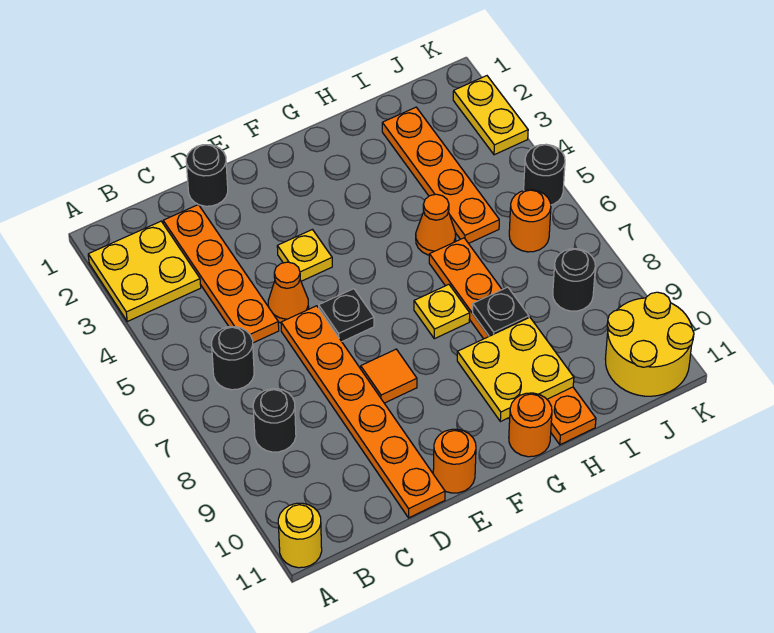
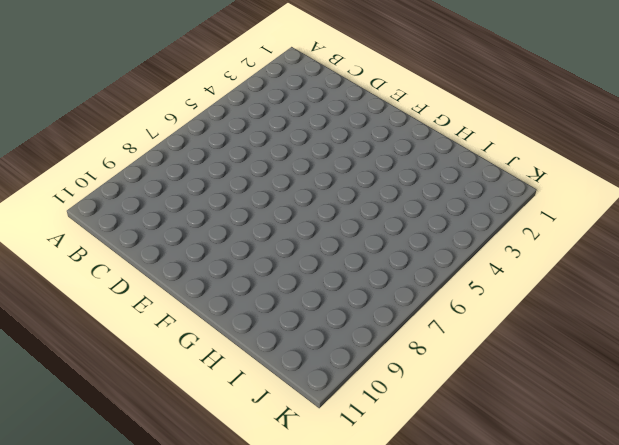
none -> yellow 2x2 plate [88,221,201,321]
none -> yellow 1x1 round brick [278,503,322,568]
none -> black 1x1 round brick [212,327,254,390]

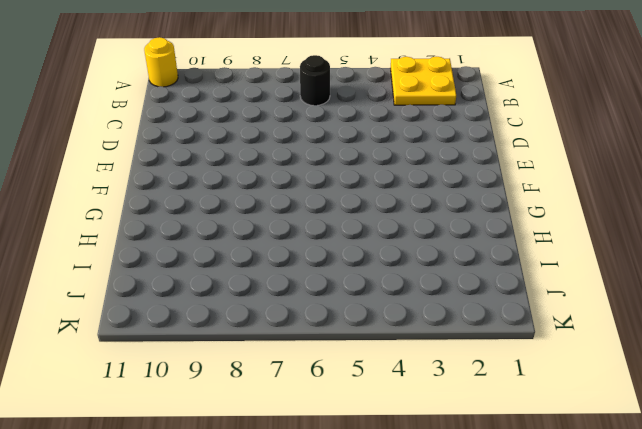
none -> black 1x1 round brick [253,389,296,452]
none -> orange 1x4 plate [163,205,279,343]
none -> black 1x1 round brick [186,145,228,206]

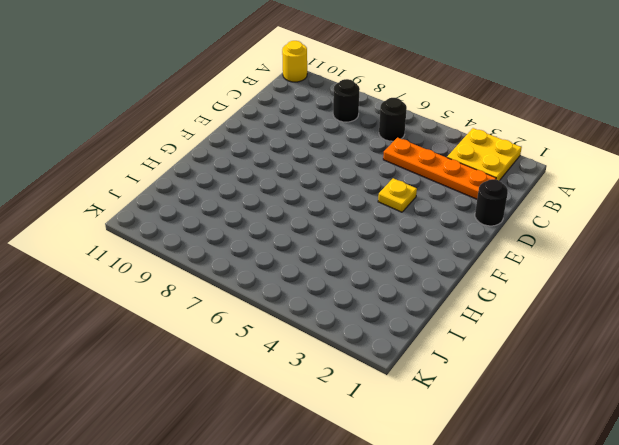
none -> orange 1x1 cone [268,262,309,323]
none -> orange 1x6 plate [281,306,445,518]
none -> black 1x1 plate [319,289,374,341]

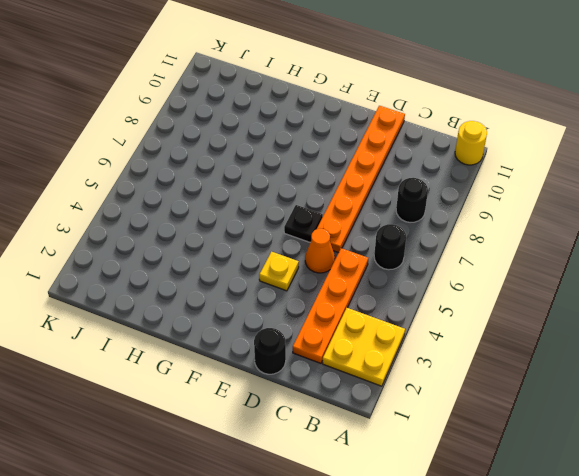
none -> orange 1x1 tile [361,349,417,403]
none -> orange 1x1 round brick [433,429,476,493]
none -> yellow 1x1 plate [414,285,470,339]

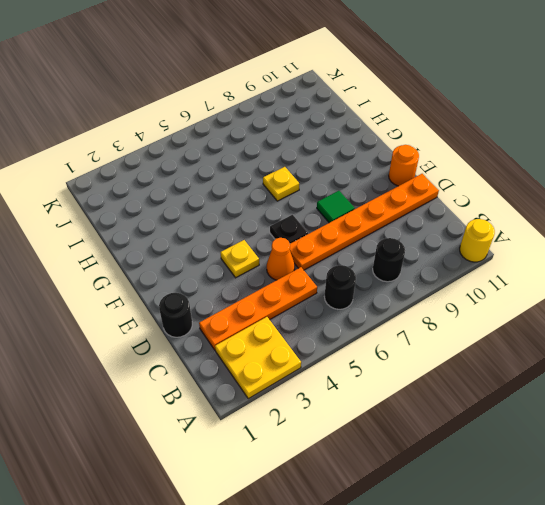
green 1x1 tile [317,191,355,223] -> orange 1x1 tile [361,349,417,403]
none -> orange 1x1 round brick [509,393,552,457]
none -> orange 1x1 cone [416,194,456,255]
none -> orange 1x6 plate [429,238,596,445]

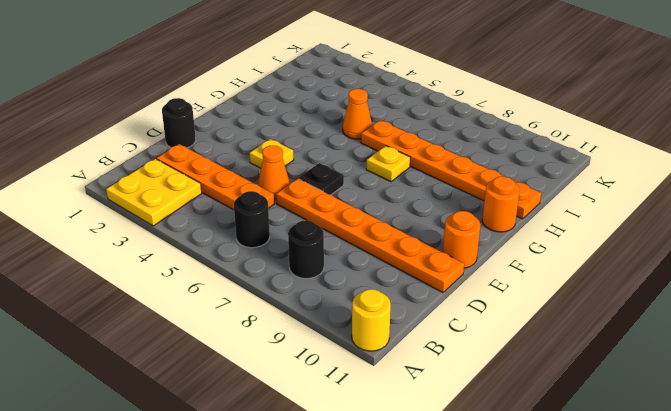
none -> orange 1x1 tile [361,349,417,403]
none -> orange 1x4 plate [382,107,499,243]
none -> orange 1x1 round brick [509,190,551,252]

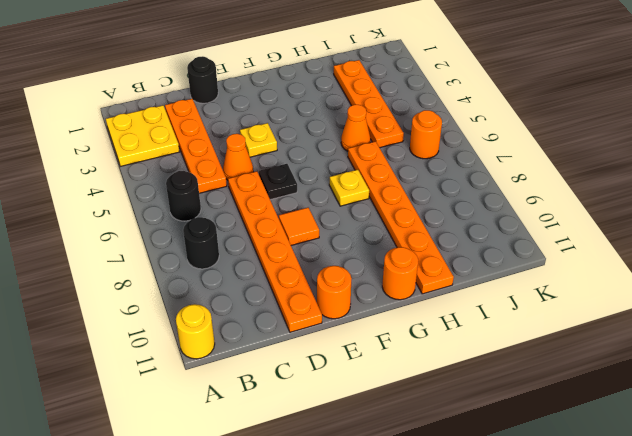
none -> black 1x1 round brick [553,249,595,311]
none -> yellow 2x2 round brick [605,292,694,396]
none -> yellow 1x2 plate [453,76,528,155]

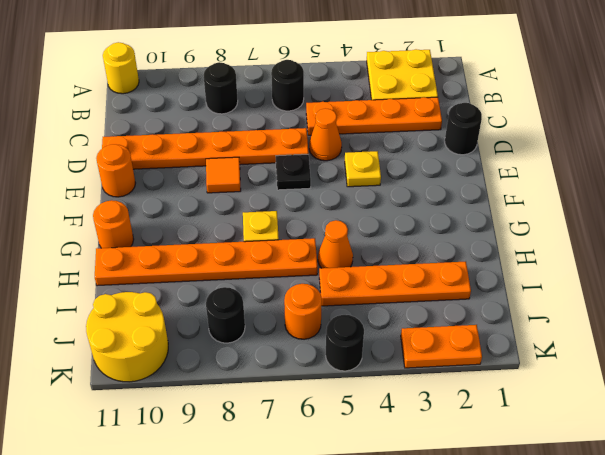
orange 1x2 plate [401,325,482,368] -> yellow 1x2 plate [453,76,528,155]
none -> yellow 2x2 plate [457,317,574,422]
none -> black 1x1 plate [473,287,529,336]

